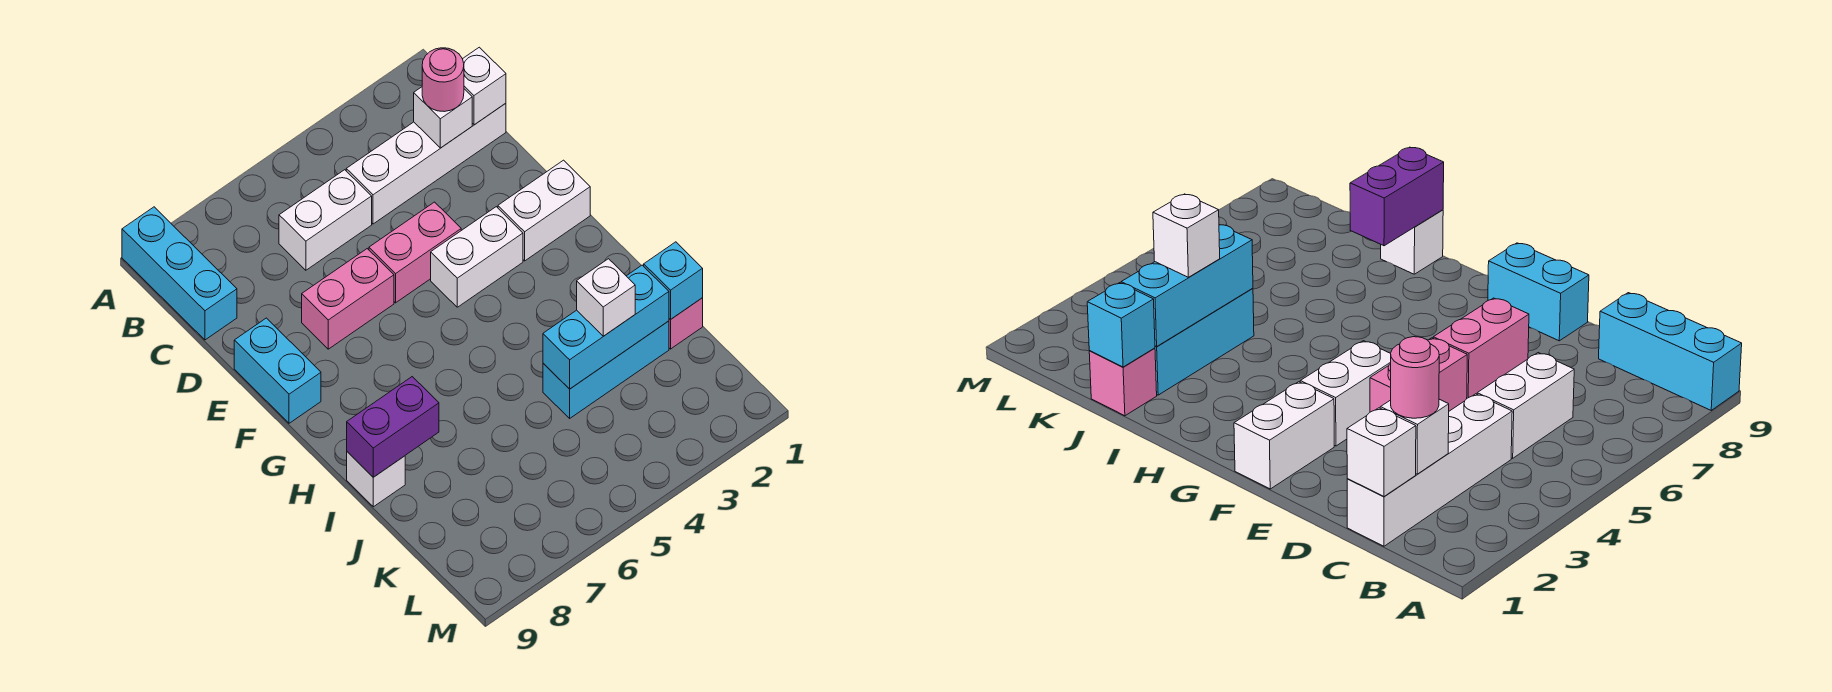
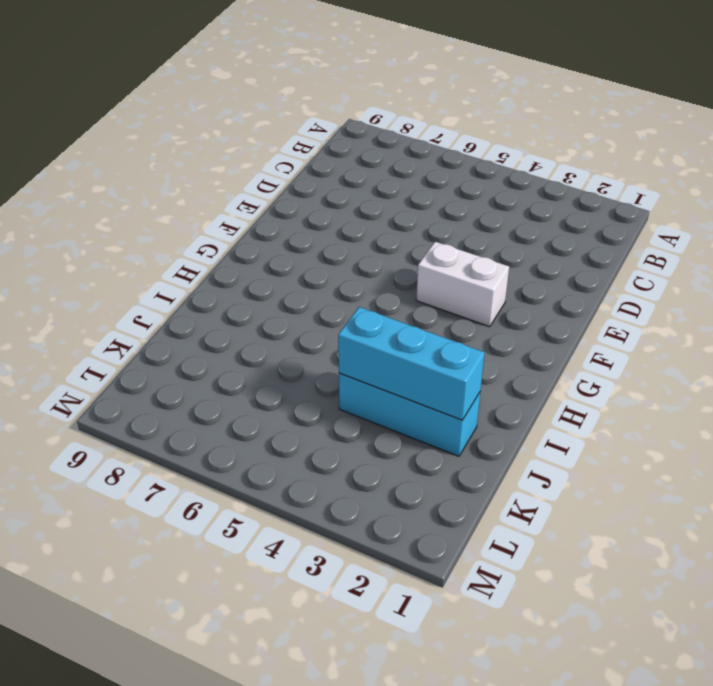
none -> cyan 1x3 brick [122,207,237,340]
none -> white 1x4 brick [346,103,506,224]
none -> white 1x2 brick [279,170,372,270]

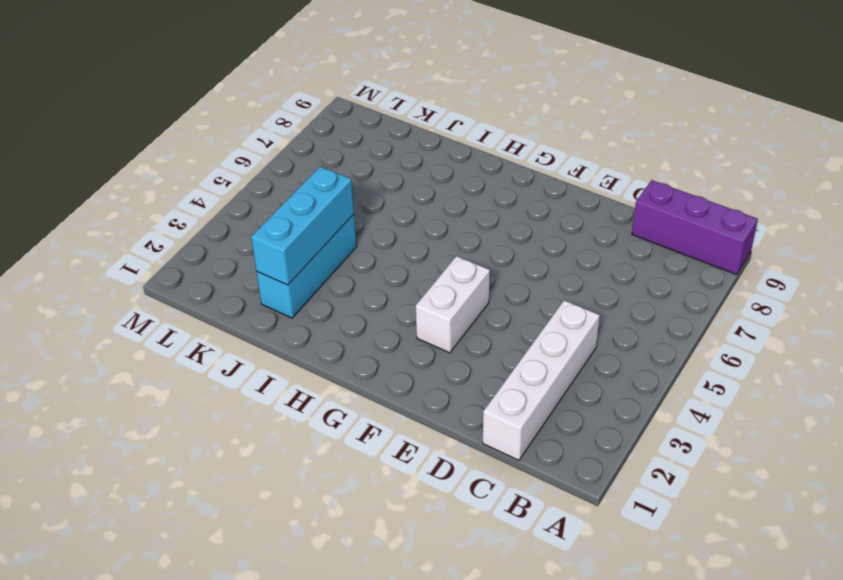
purple 1x3 brick [632,180,758,275] -> cyan 1x3 brick [122,207,237,340]
none -> white 1x2 brick [279,170,372,270]
none -> pink 1x2 brick [369,202,461,303]
none -> pink 1x2 brick [302,249,394,349]

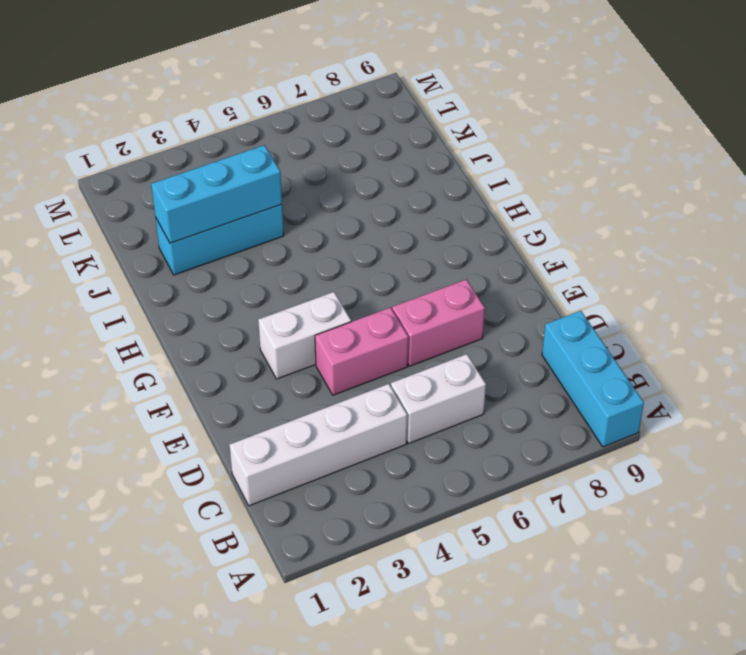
none -> cyan 1x2 brick [234,318,321,423]
none -> white 1x2 brick [498,160,590,261]
none -> white 1x1 brick [347,452,405,507]

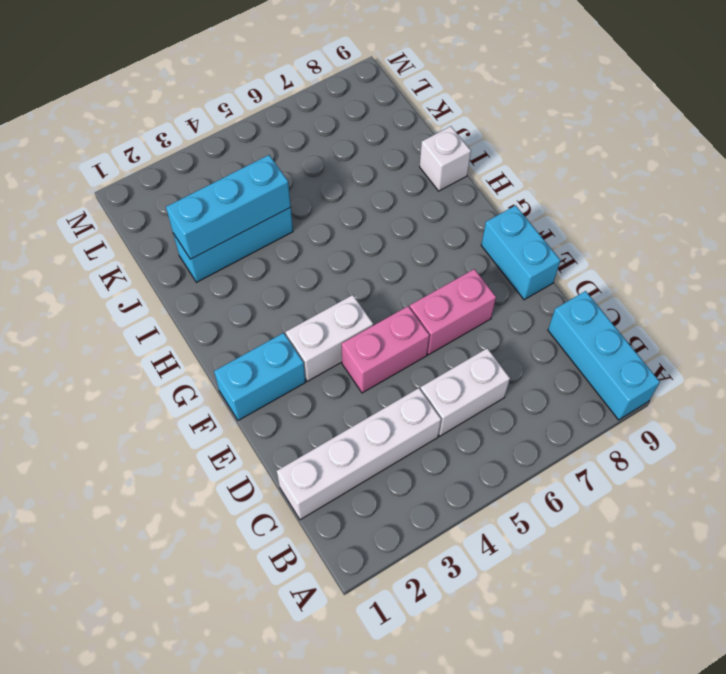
cyan 1x2 brick [214,333,306,420] -> white 1x2 brick [498,160,590,261]
none -> pink 1x1 brick [669,298,703,349]
none -> white 1x1 brick [463,47,506,125]
none -> white 1x1 brick [414,87,472,148]

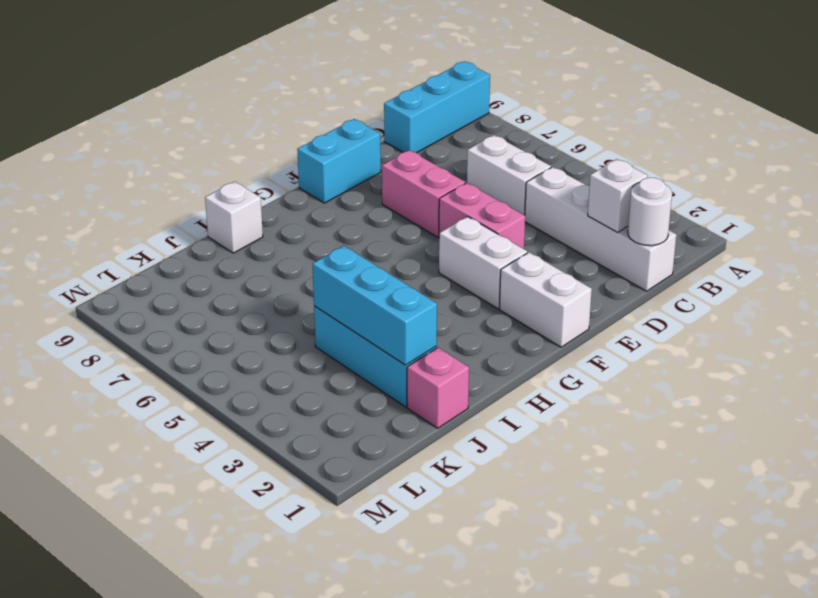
white 1x1 round brick [628,178,672,246] -> white 1x1 brick [463,47,506,125]
none -> purple 1x2 brick [347,377,439,477]
none -> cyan 1x1 brick [644,242,703,320]
none -> pink 1x1 round brick [422,48,464,112]

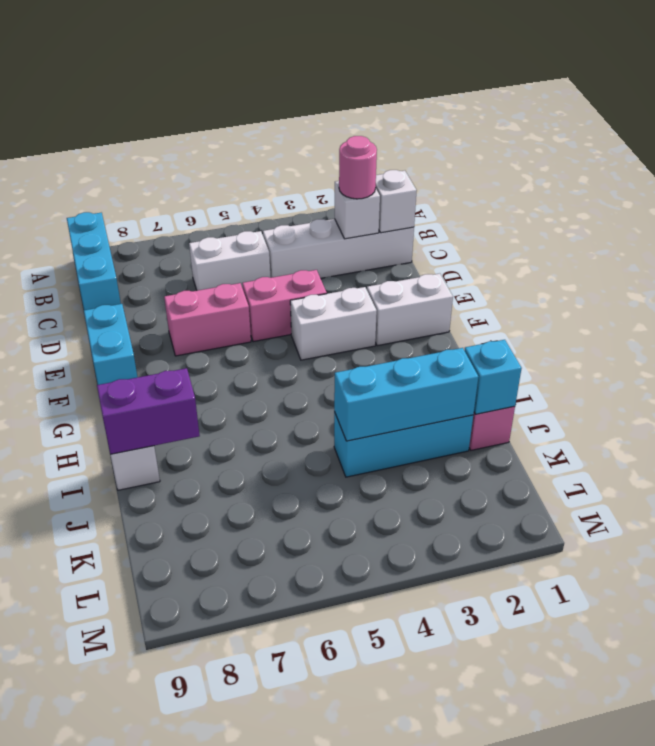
none -> white 1x1 brick [577,259,635,336]

